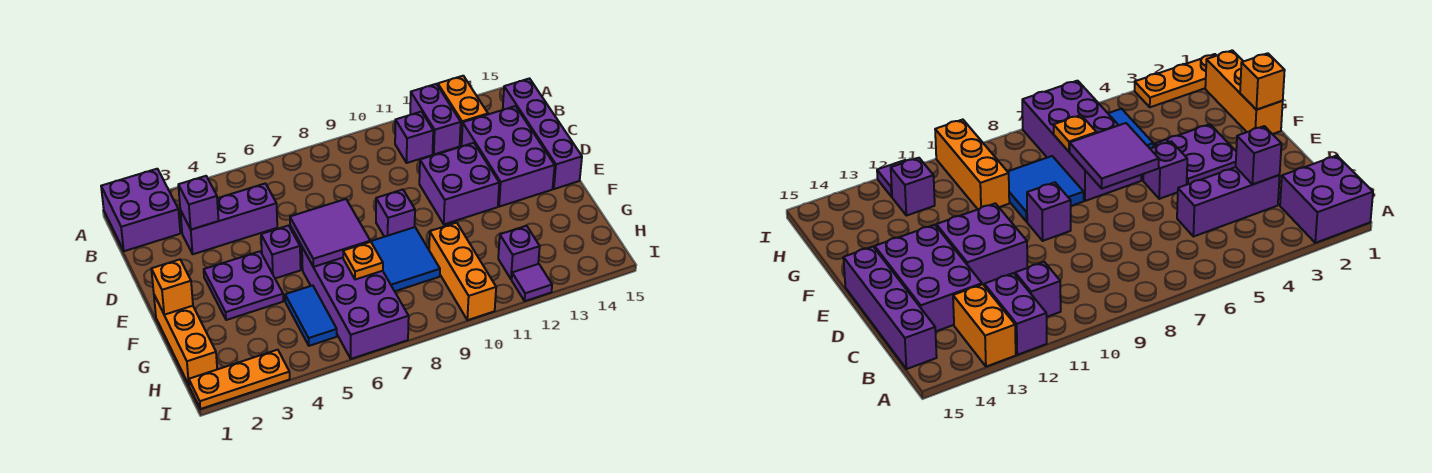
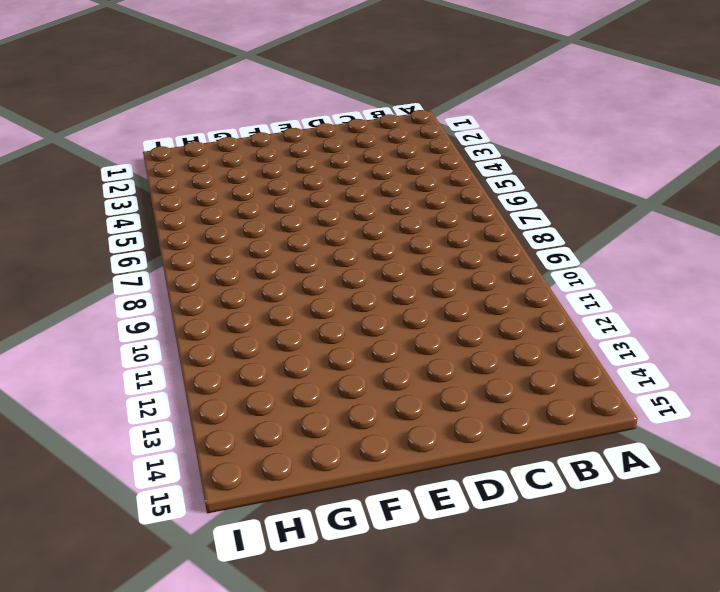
none -> purple 2x2 brick [101,169,180,251]
none -> purple 1x2 brick [410,84,461,154]
none -> orange 1x2 brick [438,76,488,146]

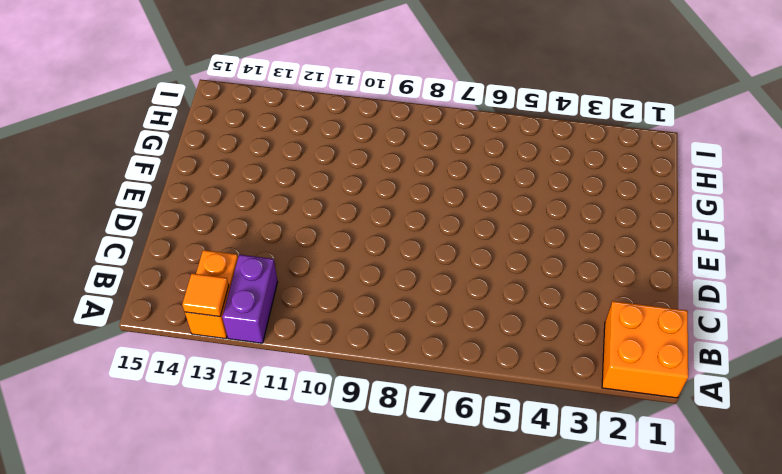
orange 2x2 brick [602,301,688,398] -> purple 2x2 brick [101,169,180,251]
orange 1x1 tile [182,273,229,317] -> none
none -> purple 1x1 brick [395,112,433,163]
none -> purple 1x4 brick [503,79,582,189]
none -> purple 1x3 brick [180,183,277,254]

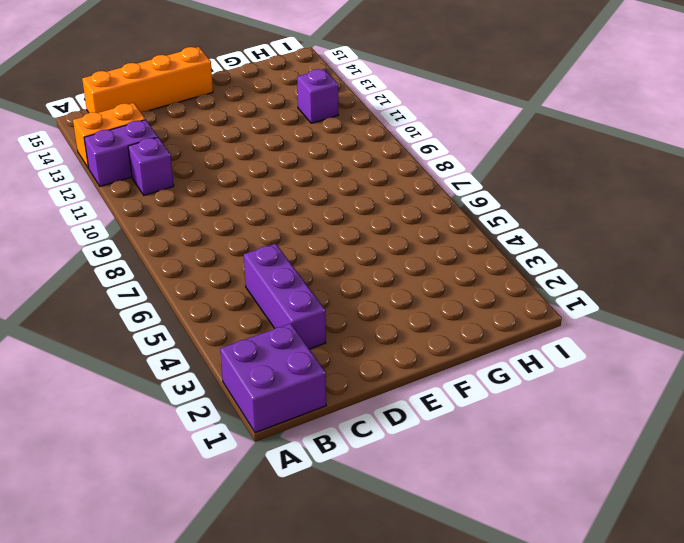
orange 1x4 brick [82,47,213,113] -> purple 1x4 brick [503,79,582,189]
none -> purple 2x3 brick [462,106,555,207]
none -> purple 2x2 brick [419,143,499,224]
none -> purple 2x2 plate [204,251,283,320]

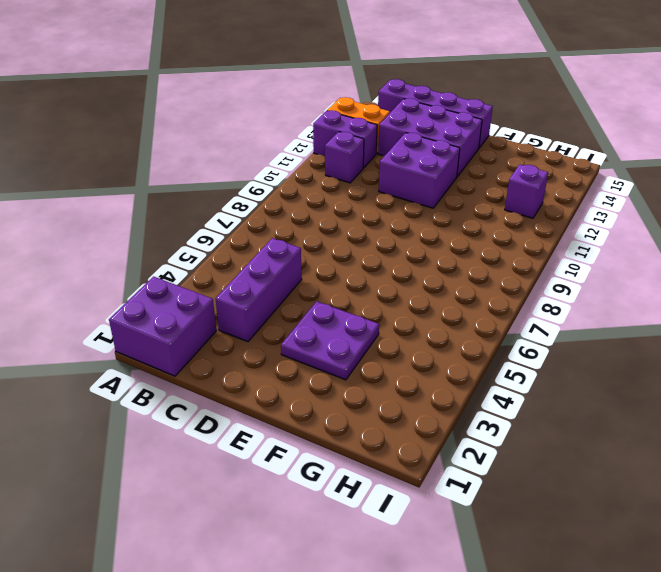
none -> purple 1x1 brick [261,226,301,278]
none -> purple 1x1 brick [376,190,415,237]
none -> orange 1x3 brick [154,295,217,384]

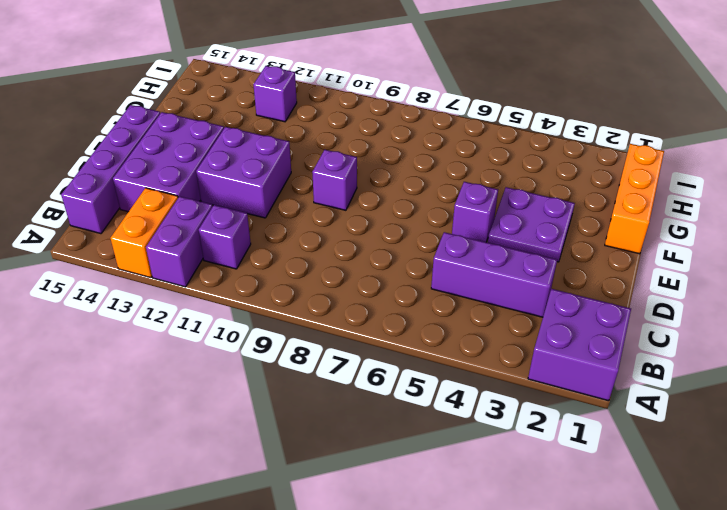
none -> purple 2x4 brick [302,247,409,359]
none -> blue 2x2 tile [370,227,440,291]
none -> blue 1x2 tile [285,285,337,346]

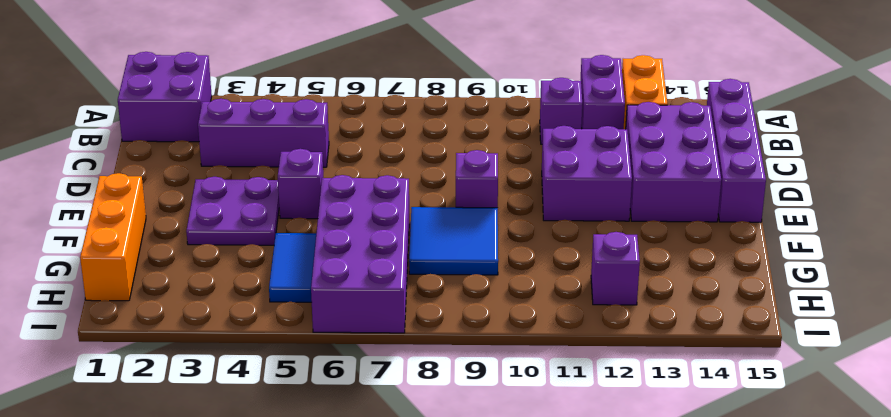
none -> orange 1x3 brick [429,223,496,320]
none -> orange 1x3 plate [189,350,290,409]
none -> purple 1x1 tile [512,264,552,301]

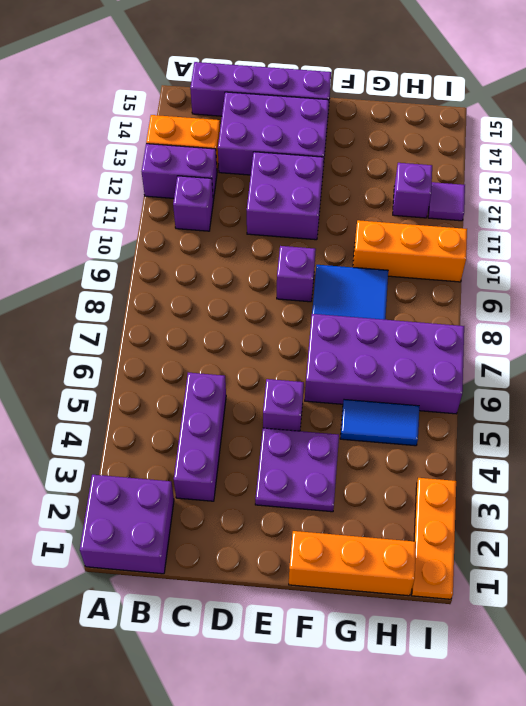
none -> purple 1x1 brick [178,176,219,230]
none -> purple 2x2 tile [290,199,370,267]
none -> orange 1x1 brick [151,260,193,315]

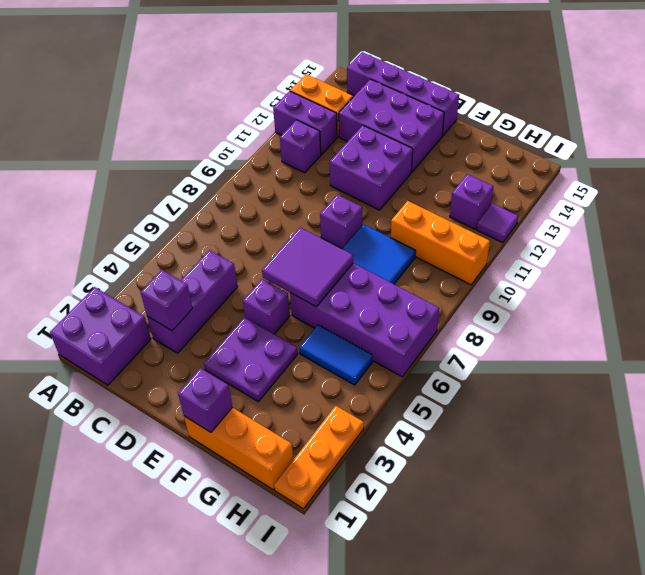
purple 1x1 brick [178,368,232,432] -> orange 1x1 brick [151,260,193,315]
none -> orange 1x1 plate [343,242,383,280]

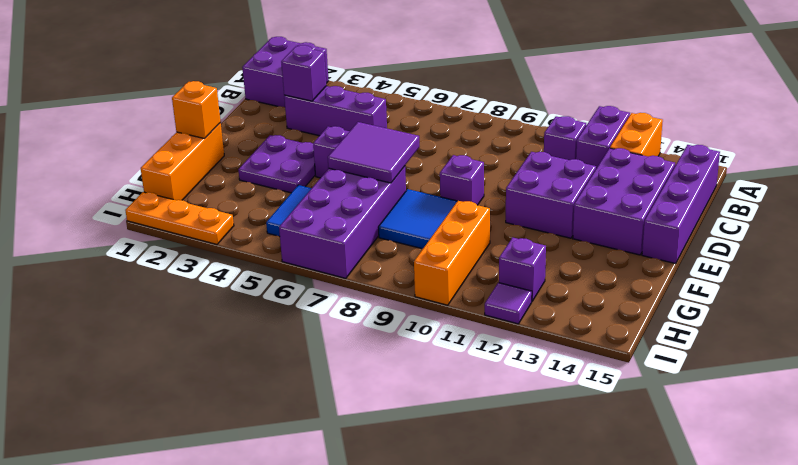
none -> orange 1x1 plate [343,242,383,280]

